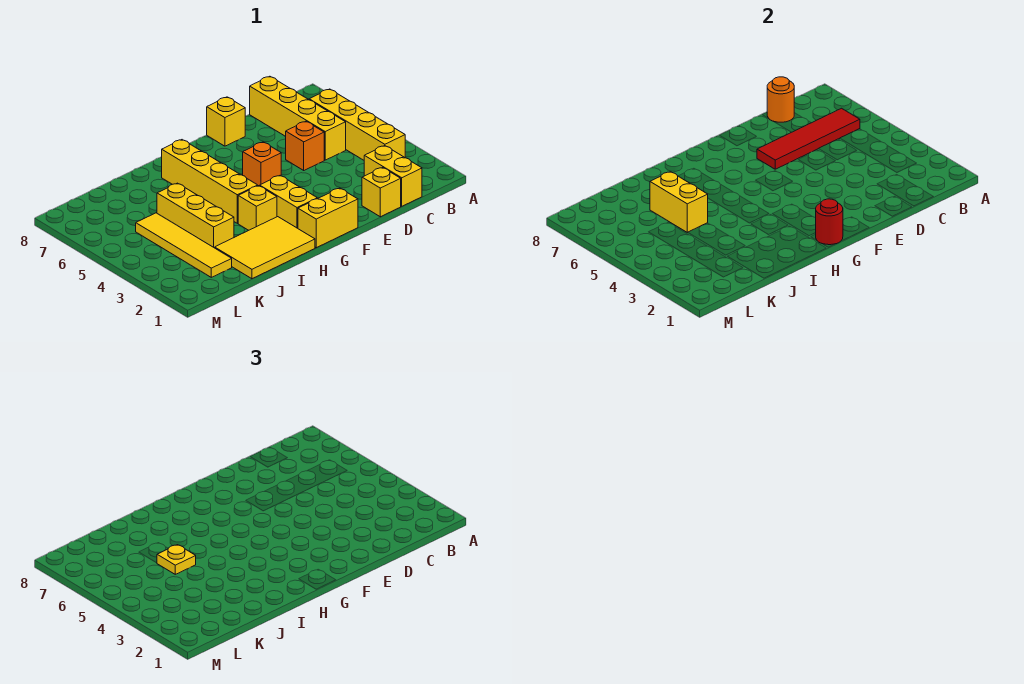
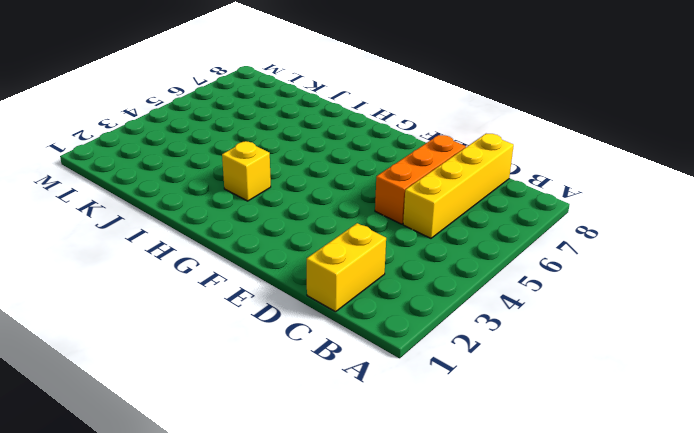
orange 1x3 brick [375,135,466,224] -> orange 1x1 brick [286,121,324,170]
none -> yellow 1x4 brick [309,89,405,160]
none -> yellow 1x1 brick [362,168,401,217]
none -> yellow 1x1 brick [207,97,245,146]

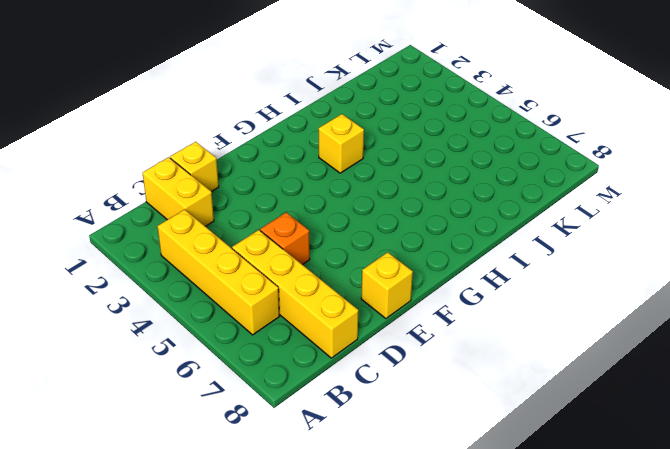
none -> yellow 1x2 brick [298,188,358,248]
none -> orange 1x1 brick [243,142,281,186]
none -> yellow 1x2 brick [260,176,317,228]

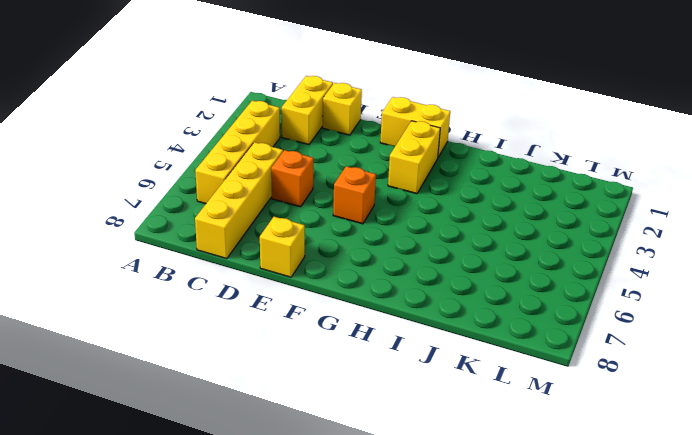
none -> yellow 2x3 tile [215,217,315,279]
none -> yellow 1x1 brick [238,186,277,230]
none -> yellow 1x4 brick [162,140,258,223]

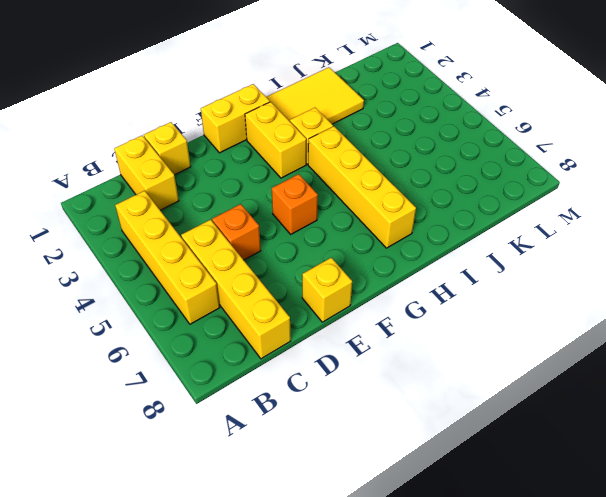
none -> yellow 1x3 brick [157,183,234,248]
none -> yellow 1x4 tile [136,213,232,277]
none -> red 1x4 tile [757,108,860,169]

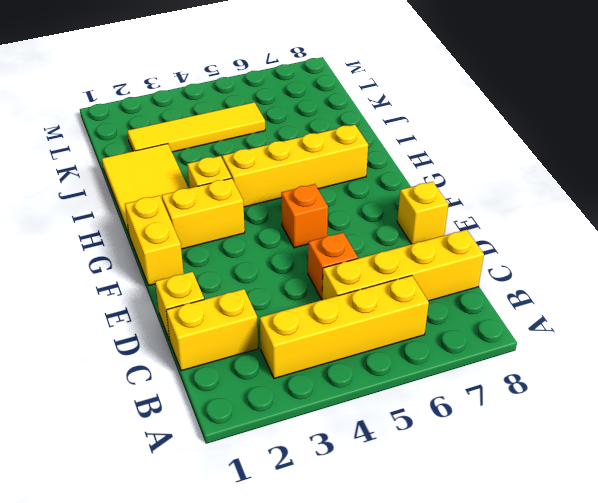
none -> yellow 1x3 brick [157,183,234,248]
none -> red 1x4 tile [757,108,860,169]
none -> orange 1x1 round brick [767,77,794,122]

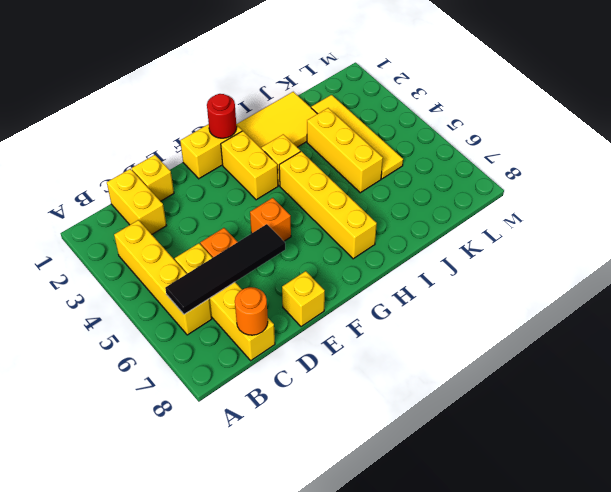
black 1x4 tile [165,224,285,314] -> red 1x4 tile [757,108,860,169]
none -> yellow 1x2 brick [650,172,708,233]
none -> yellow 1x1 plate [157,545,196,574]

